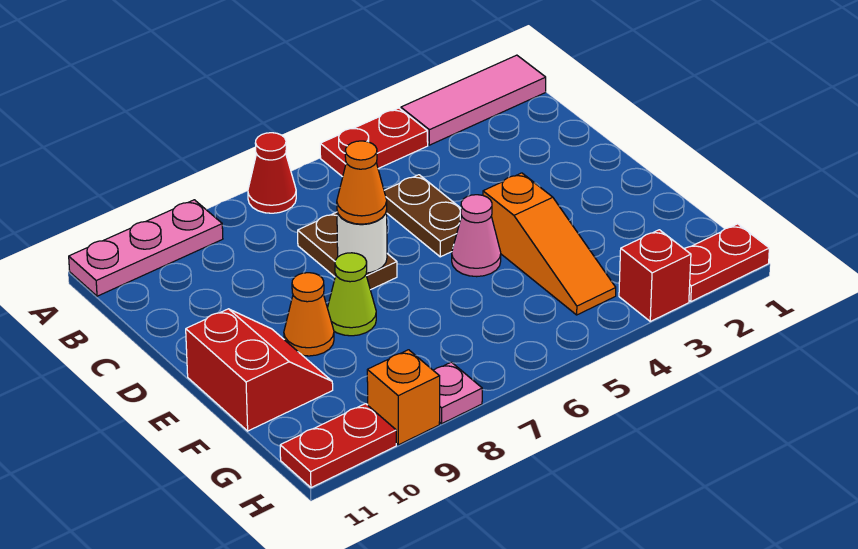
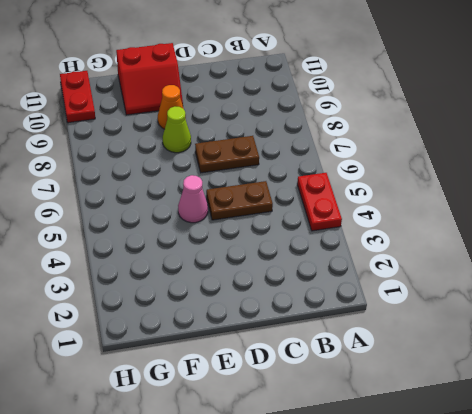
none -> pink 1x3 tile [401,55,546,145]
none -> red 1x1 cone [248,133,296,213]
none -> pink 1x3 plate [69,200,223,296]

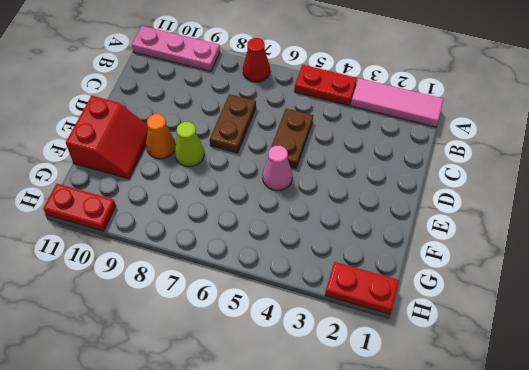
none -> orange 1x3 slope [483,173,616,315]
none -> red 1x1 brick [619,230,691,321]
none -> pink 1x1 plate [433,362,482,424]

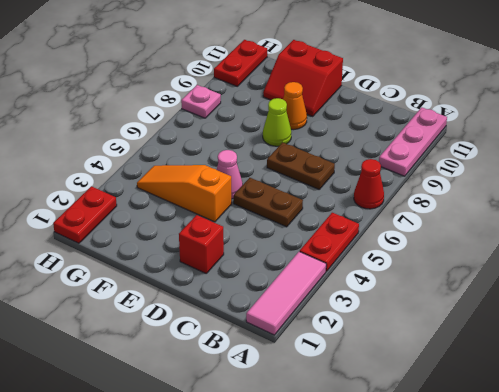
red 1x1 brick [179,215,224,273] -> red 1x1 brick moved to [619,230,691,321]
none -> orange 1x1 brick [367,350,440,445]
none -> white 1x1 round brick [337,210,387,273]
none -> orange 1x1 cone [337,141,387,224]

